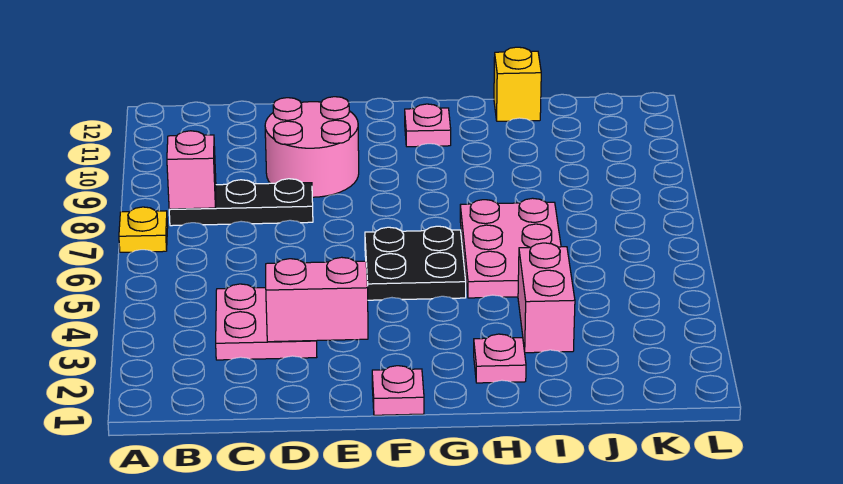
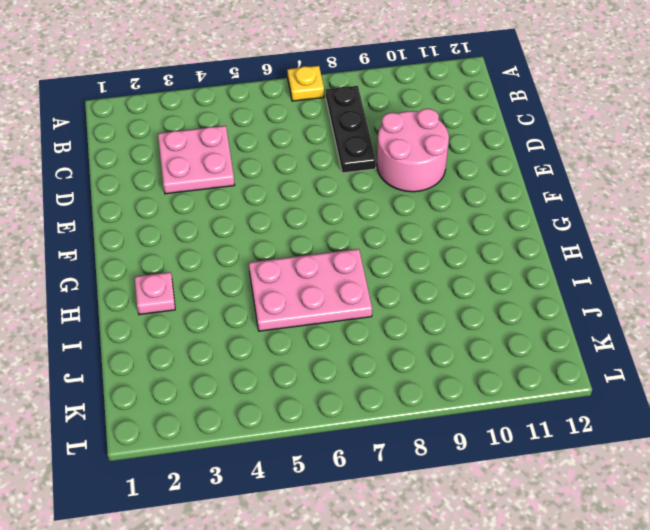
none -> pink 1x1 plate [372,366,424,415]
none -> black 2x2 plate [365,226,466,300]
none -> pink 1x1 plate [405,104,451,147]

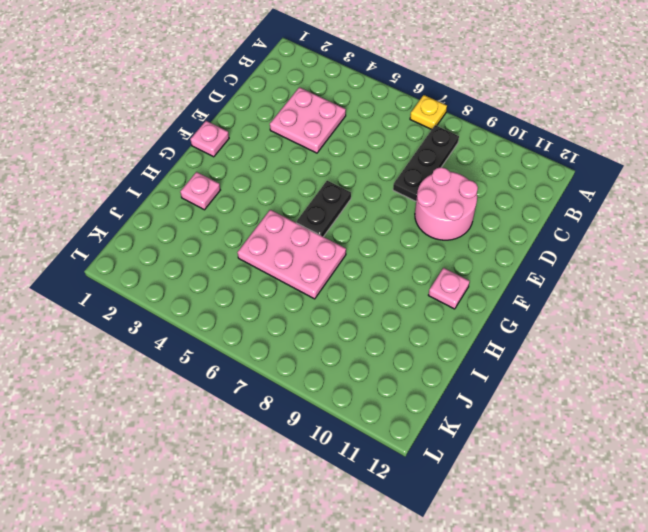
black 1x2 plate [296,181,351,237] -> black 2x2 plate [365,226,466,300]
none -> pink 1x2 brick [518,243,575,353]
none -> yellow 1x1 brick [494,47,541,121]
none -> pink 1x1 brick [167,131,216,209]

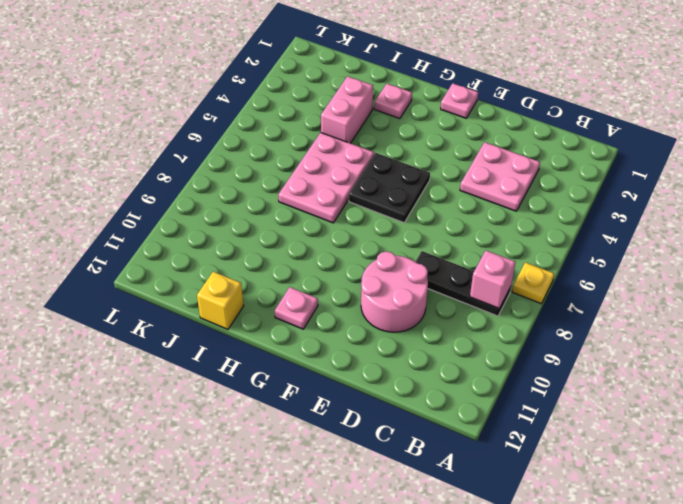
none -> pink 1x2 brick [266,257,368,342]

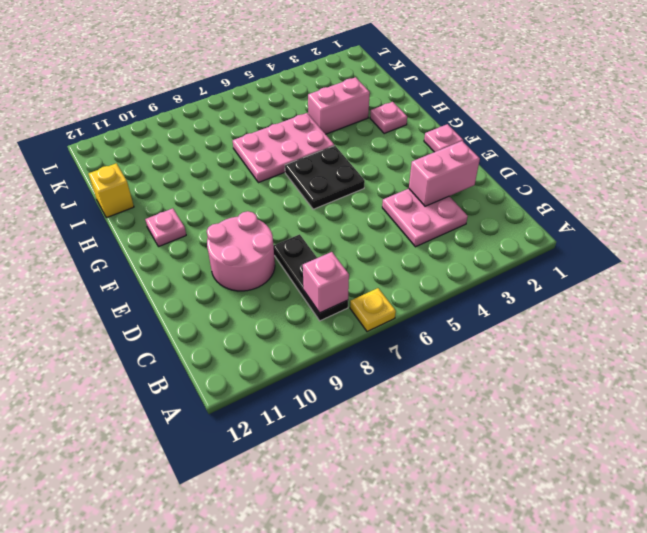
pink 1x2 brick [409,141,480,206] -> pink 1x2 brick turned to [266,257,368,342]

